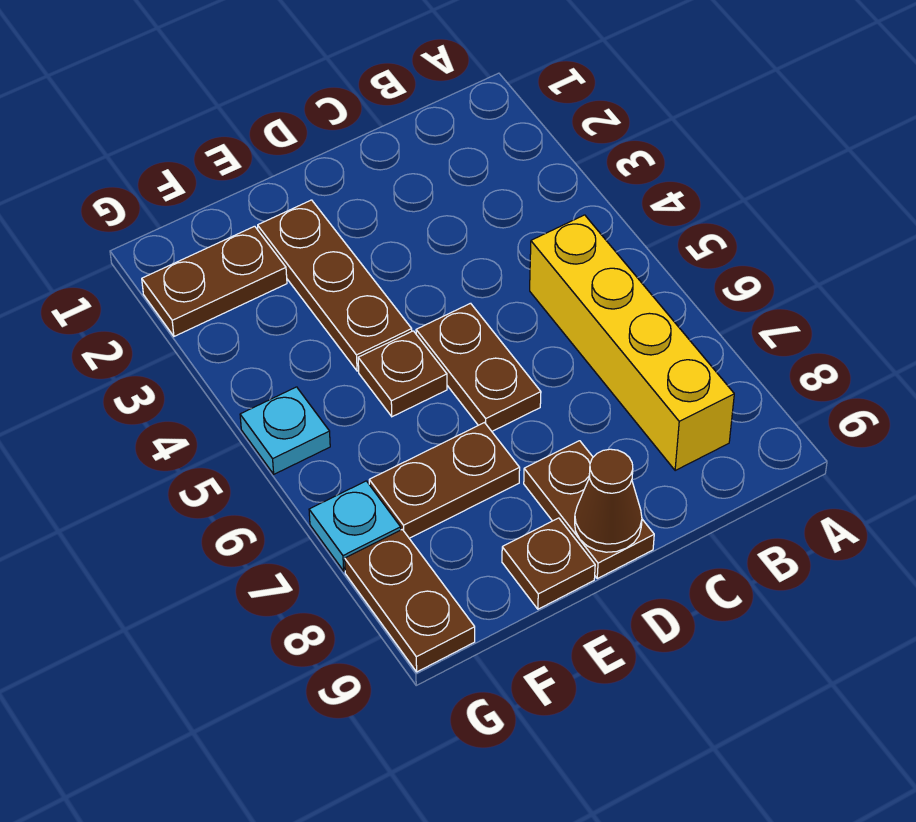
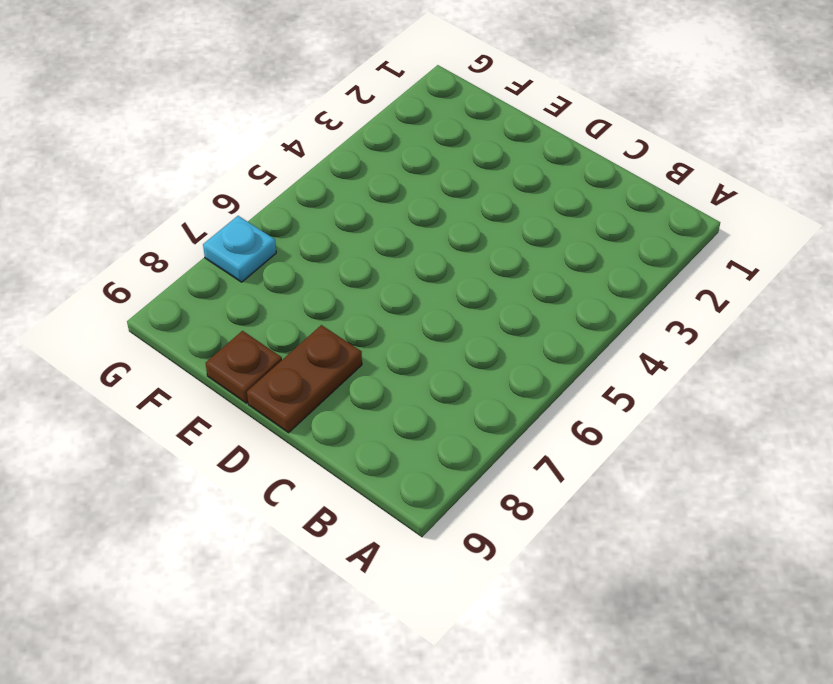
none -> yellow 1x4 brick [530,215,734,471]
none -> brown 1x2 plate [416,303,541,431]
none -> brown 1x3 plate [258,200,412,371]

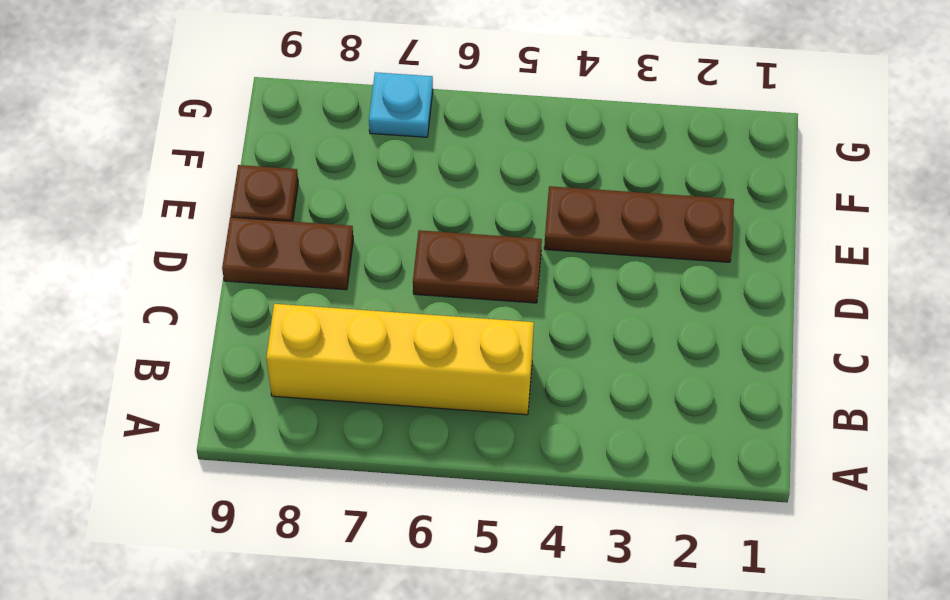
none -> brown 1x1 plate [358,331,447,417]
none -> brown 1x2 plate [369,423,520,538]
none -> brown 1x2 plate [142,226,287,336]

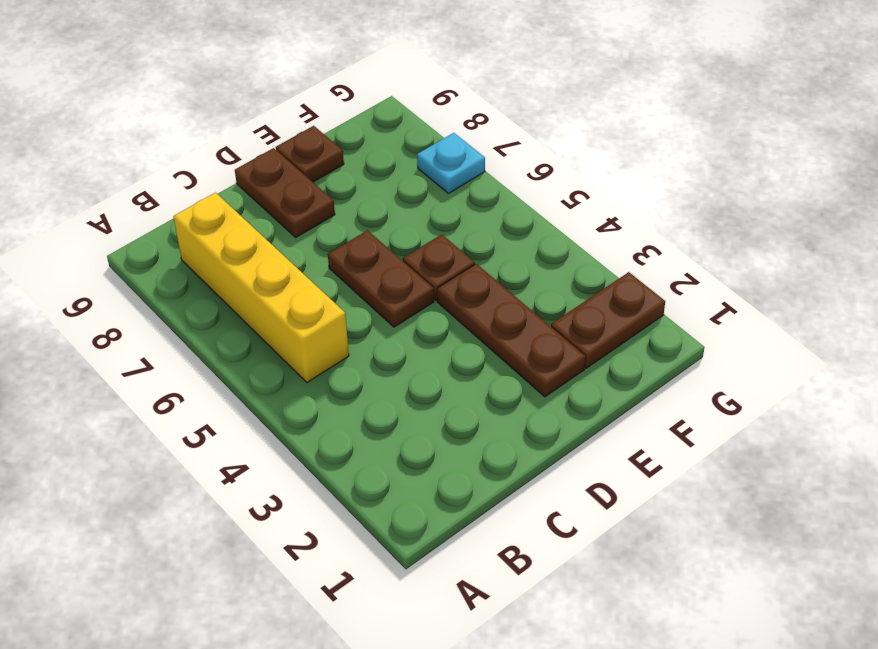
none -> brown 1x2 plate [369,423,520,538]
none -> cyan 1x1 plate [240,387,330,474]
none -> brown 1x2 plate [345,530,475,672]

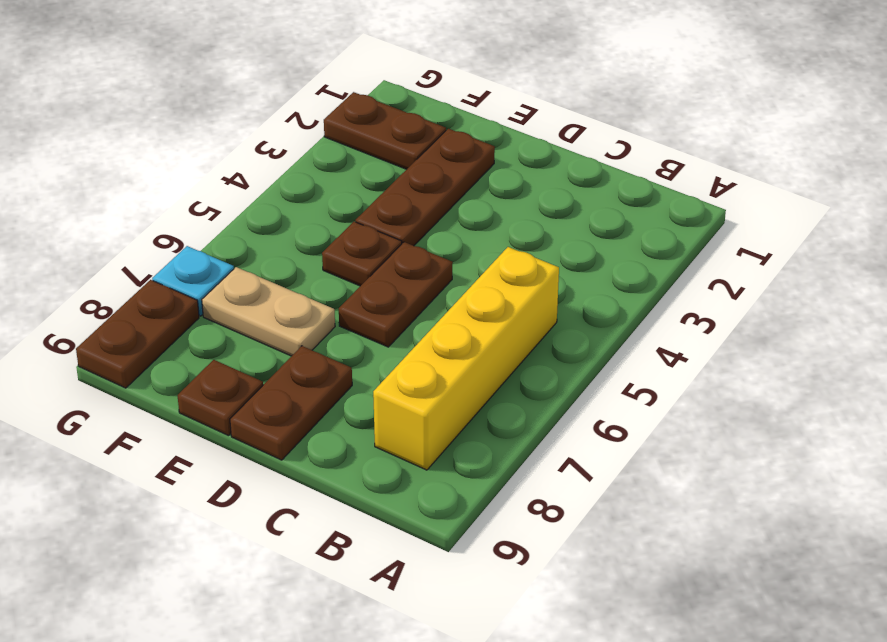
tan 1x2 plate [202,267,335,356] -> brown 1x2 plate [369,423,520,538]
none -> cyan 1x1 plate [240,387,330,474]
none -> brown 1x1 cone [575,449,642,552]

